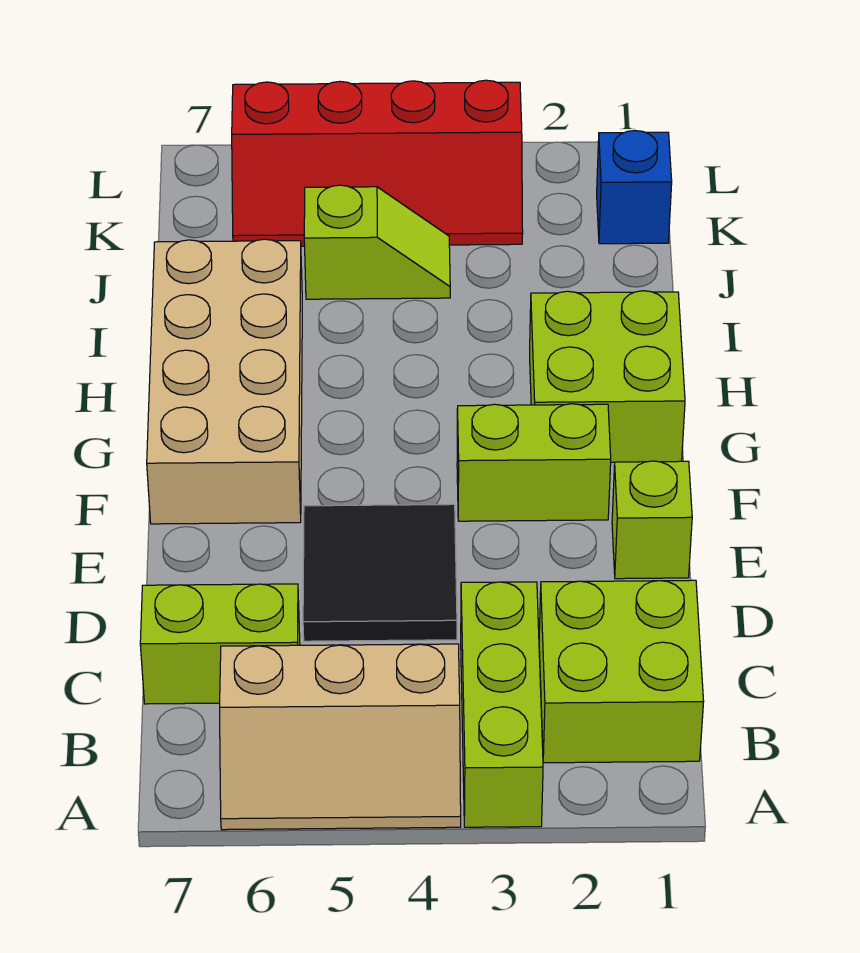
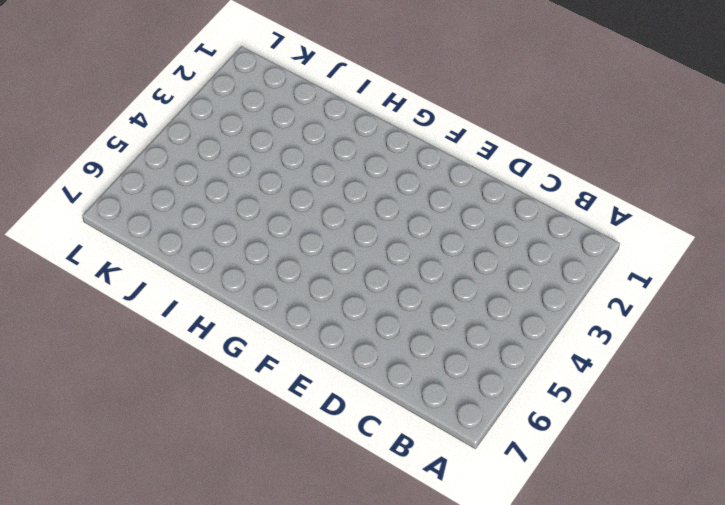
none -> lime 1x3 brick [461,582,543,827]
none -> tan 2x3 slope [220,644,461,830]
none -> lime 2x2 brick [539,580,704,763]

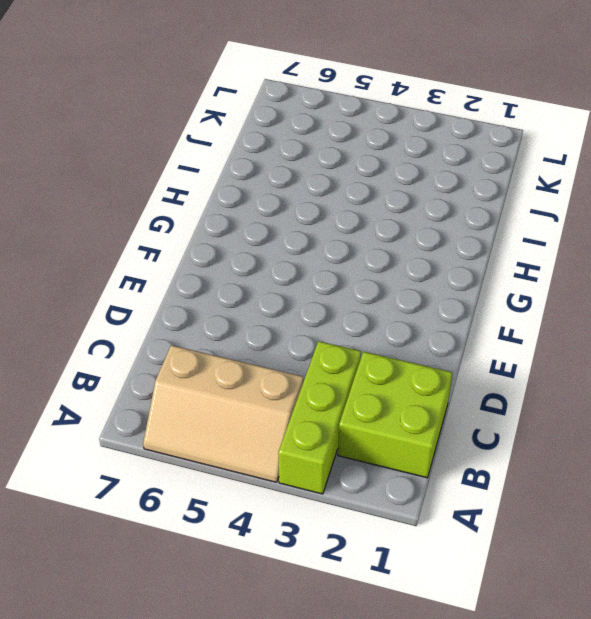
none -> lime 1x2 brick [140,584,300,704]
none -> black 2x2 tile [303,504,457,641]
none -> lime 1x1 brick [612,461,692,579]

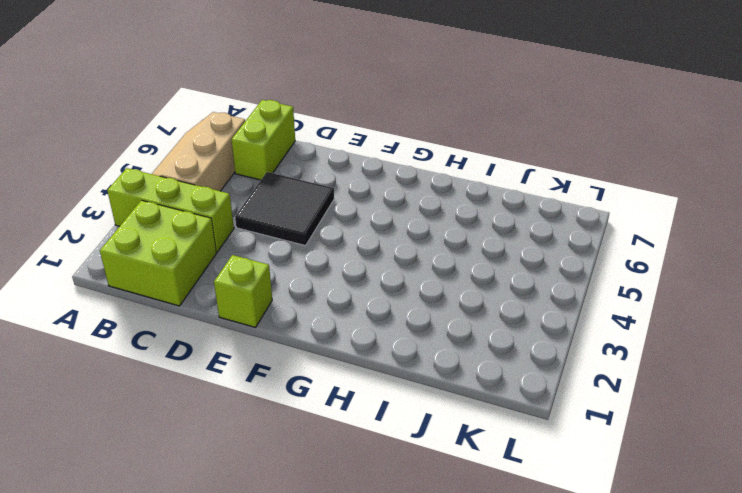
none -> lime 1x2 brick [457,404,611,521]
none -> tan 2x4 brick [147,239,302,524]
none -> lime 2x2 brick [530,291,685,462]

